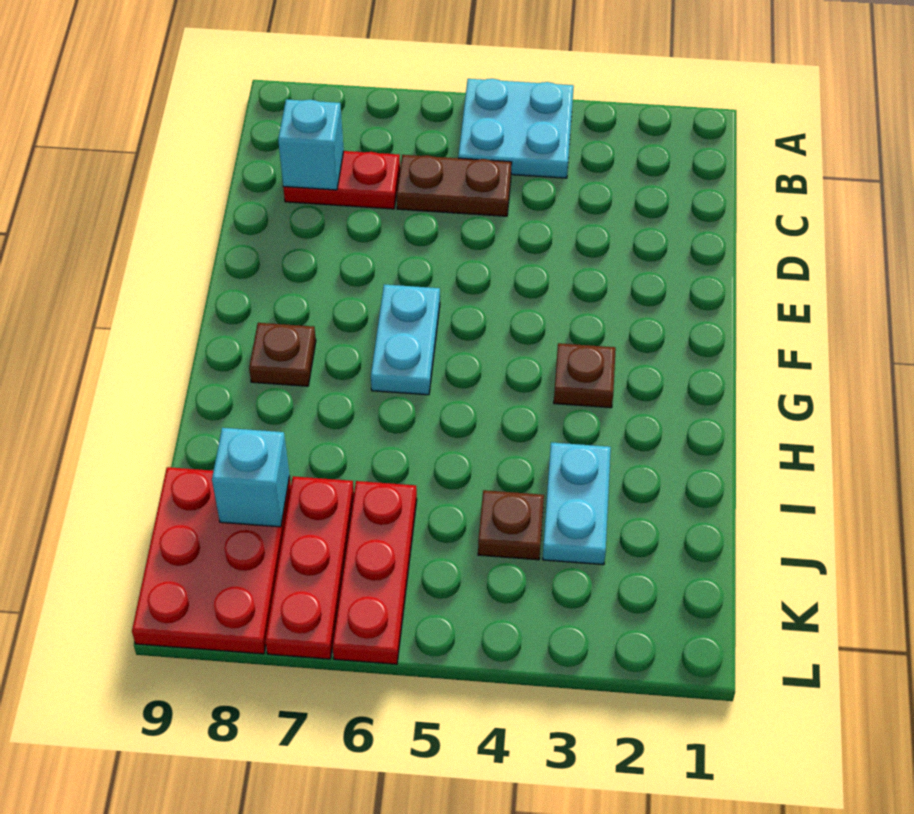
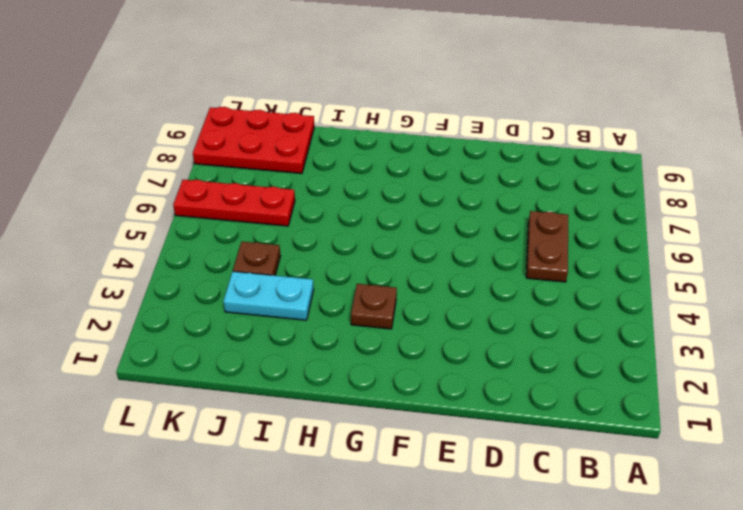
none -> cyan 2x2 plate [458,79,574,178]
none -> red 1x2 plate [283,151,400,209]
none -> cyan 1x2 plate [371,284,440,395]

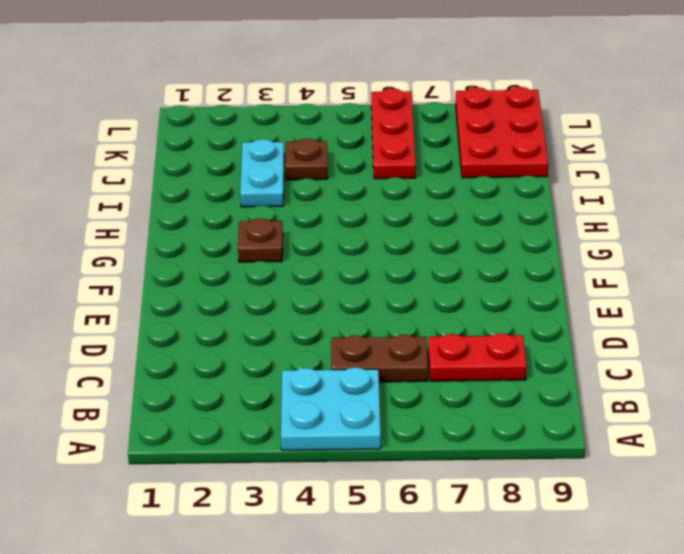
none -> cyan 1x2 plate [371,284,440,395]
none -> brown 1x1 plate [249,323,316,386]
none -> red 1x3 plate [265,476,354,659]

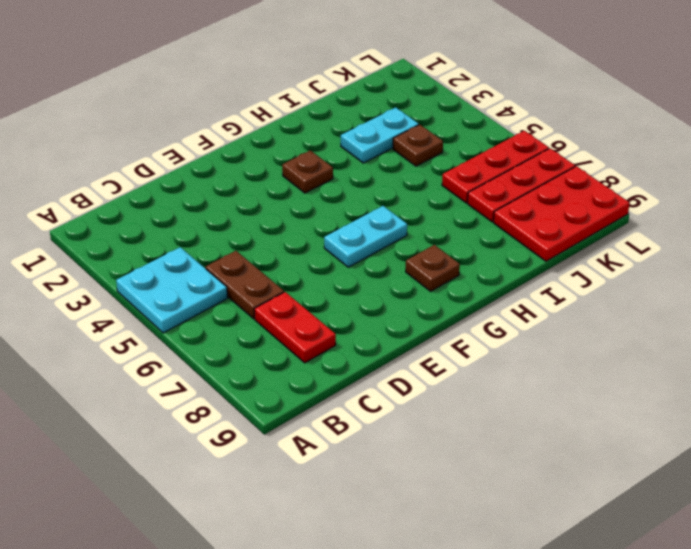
none -> cyan 1x1 brick [278,99,344,190]
none -> cyan 1x1 brick [212,428,290,527]

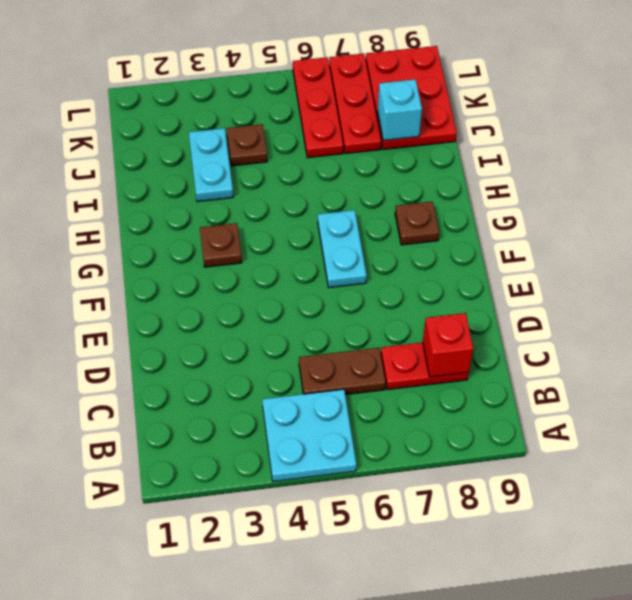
red 1x1 brick [423,313,473,377] -> cyan 1x1 brick [278,99,344,190]

